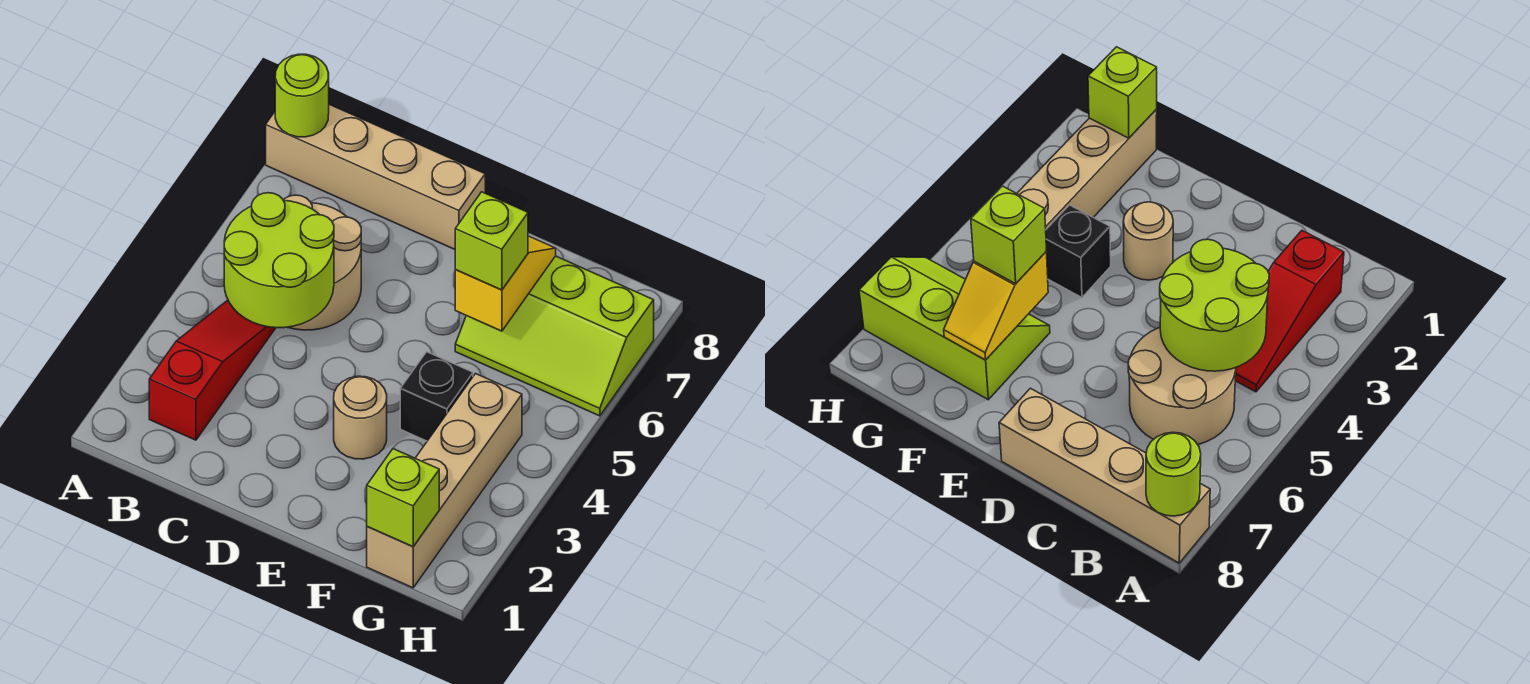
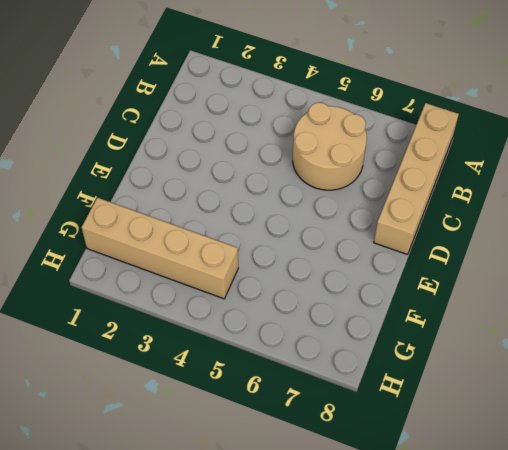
none -> red 1x3 slope [149,300,275,440]
none -> tan 1x1 round brick [334,376,387,459]
none -> black 1x1 brick [400,352,473,441]

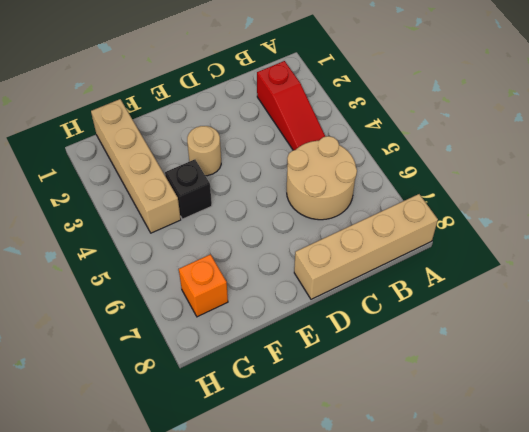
orange 1x1 brick [179,254,228,317] -> lime 2x3 slope [455,256,654,416]
none -> lime 1x1 round brick [275,54,329,137]
none -> lime 2x2 round brick [224,193,334,328]
none -> yellow 1x2 slope [455,236,556,331]

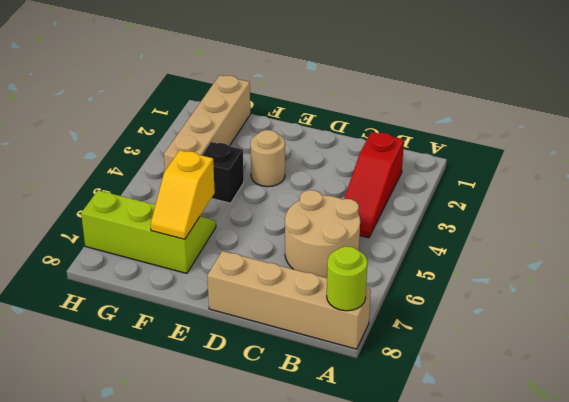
none -> lime 2x2 round brick [224,193,334,328]
none -> lime 1x1 brick [367,449,439,547]
none -> lime 1x1 brick [455,192,528,290]

